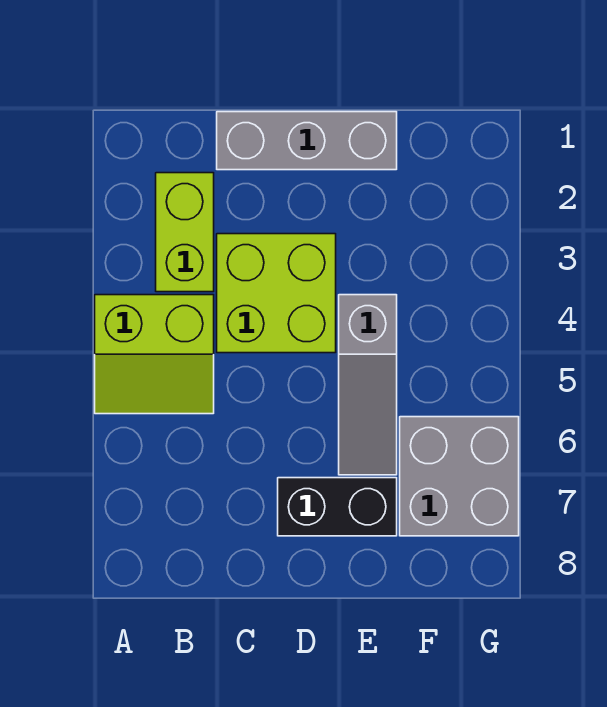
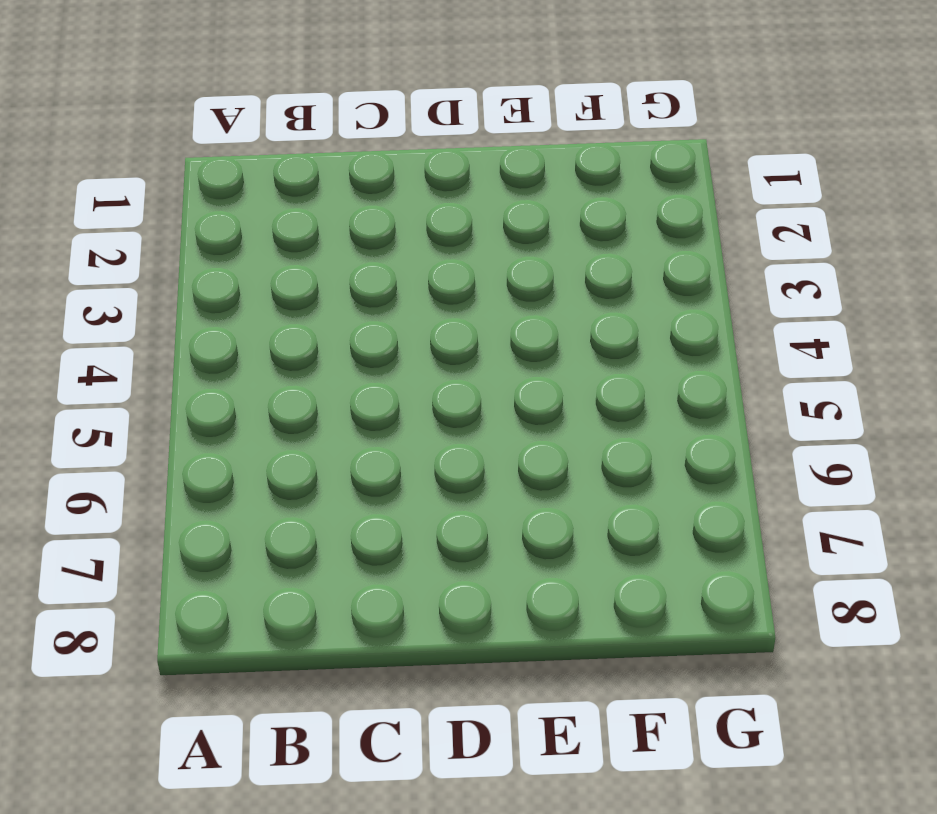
none -> lime 2x2 slope [95,295,214,414]
none -> lime 1x2 brick [156,173,214,292]

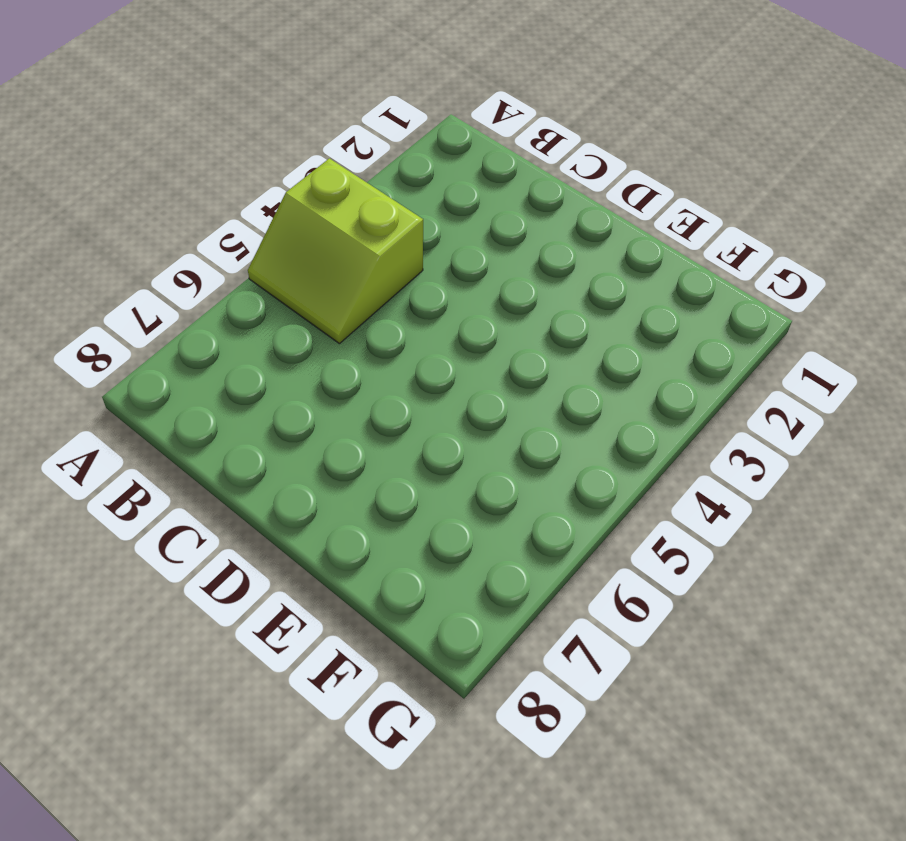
none -> lime 1x2 brick [156,173,214,292]
none -> grey 1x3 brick [217,112,397,170]

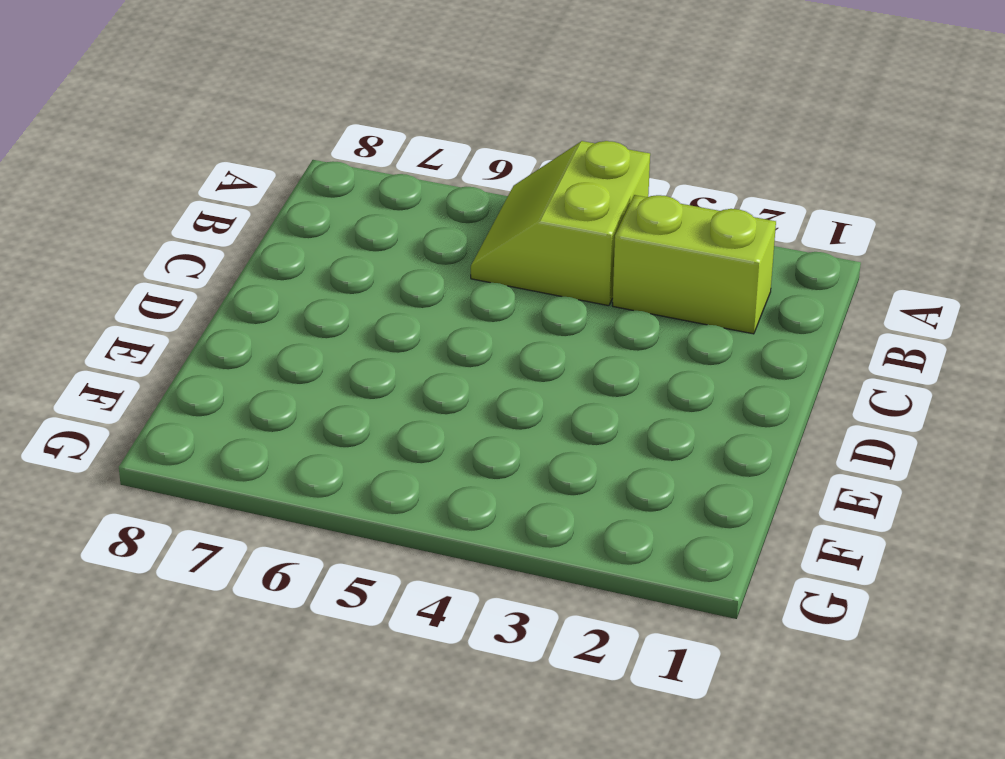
none -> grey 1x3 brick [217,112,397,170]
none -> lime 2x2 brick [217,234,336,353]

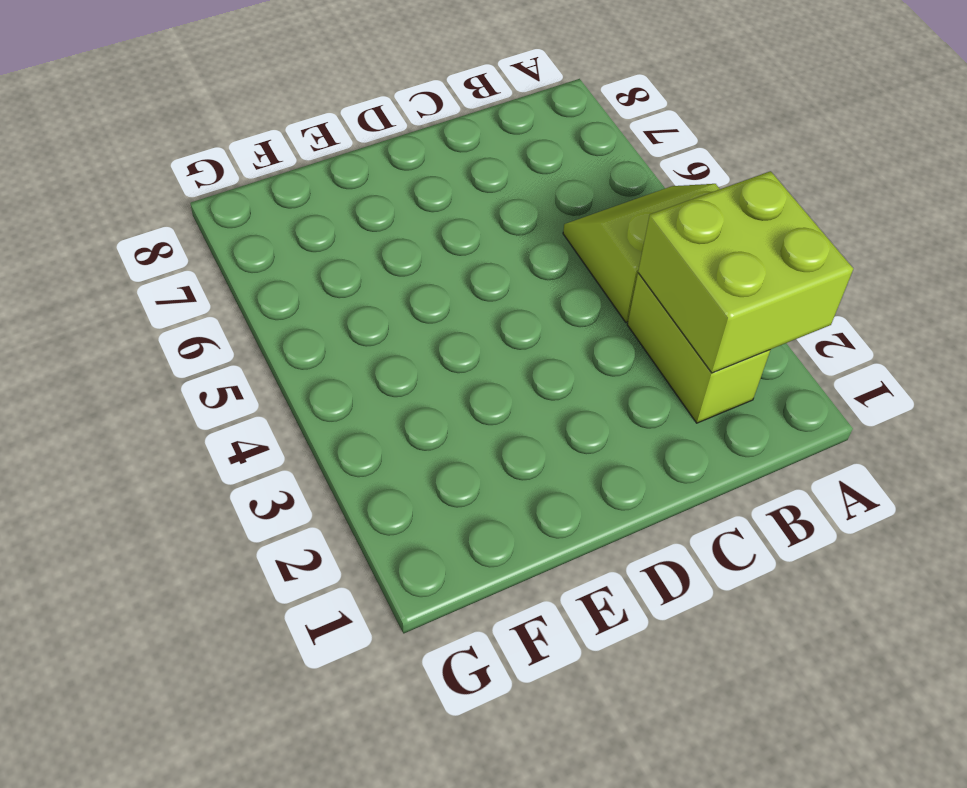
lime 2x2 brick [638,171,854,373] -> lime 2x2 brick moved to [217,234,336,353]
none -> grey 1x3 brick [217,112,397,170]
none -> black 1x2 brick [278,478,397,536]

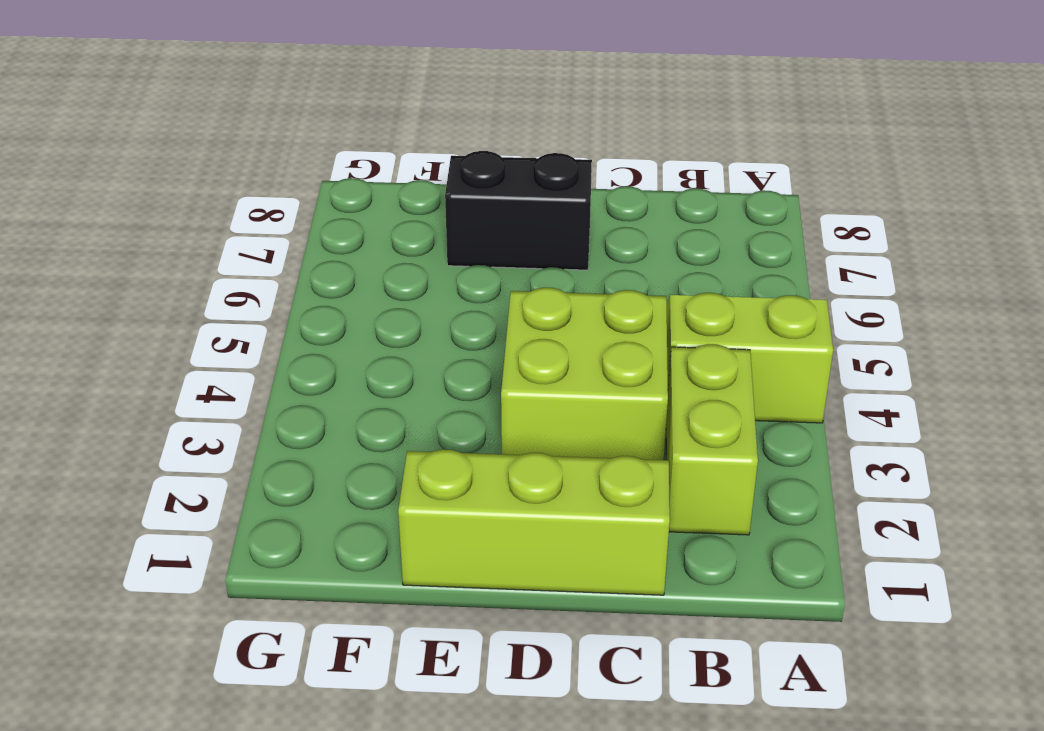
lime 1x3 brick [398,449,670,595] -> grey 1x3 brick [217,112,397,170]
none -> grey 1x3 slope [339,295,397,475]
none -> grey 2x2 brick [400,417,519,536]

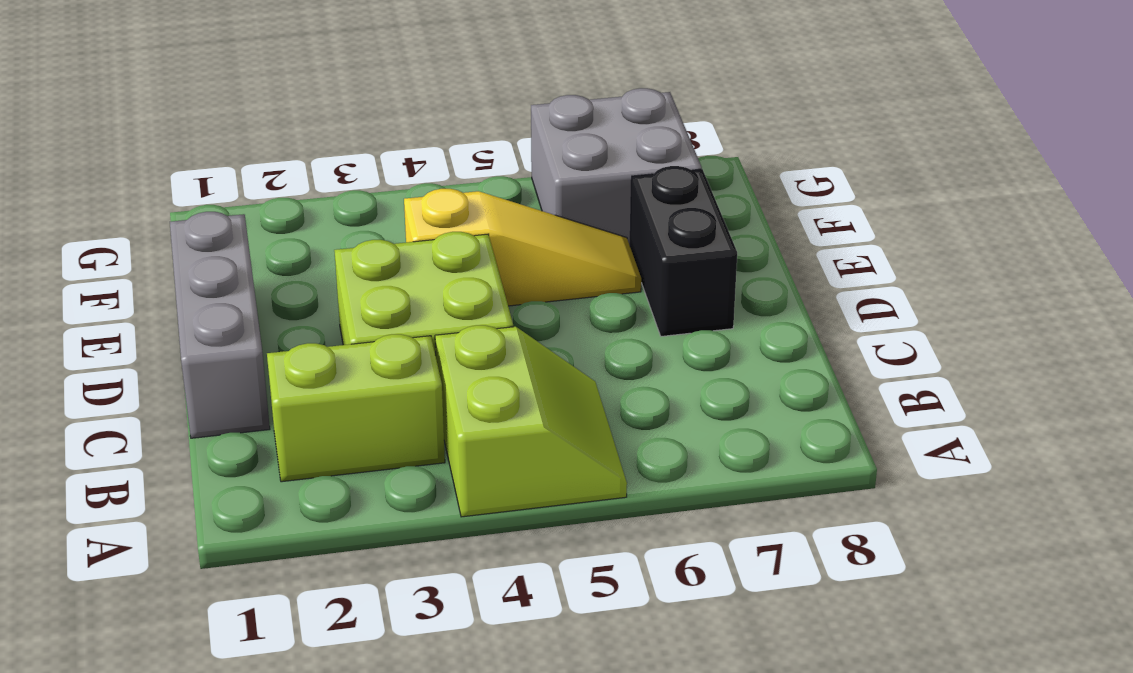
yellow 1x3 slope [404,189,641,306] -> grey 1x3 slope [339,295,397,475]

